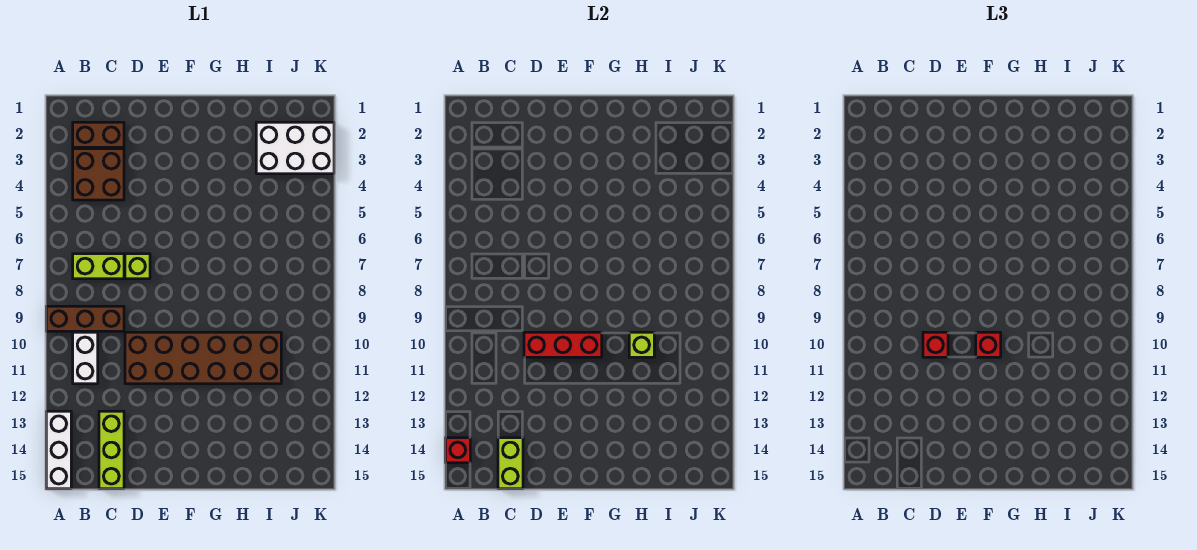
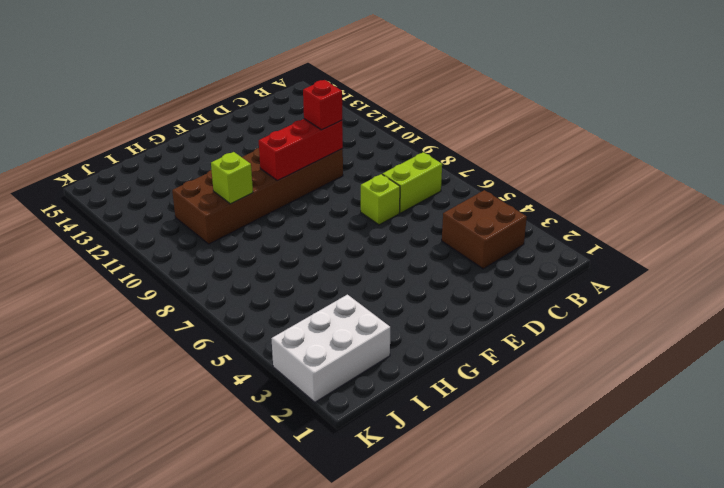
none -> brown 1x3 brick [46,306,124,331]
none -> white 1x3 brick [46,411,71,489]
none -> brown 1x2 brick [73,122,124,147]

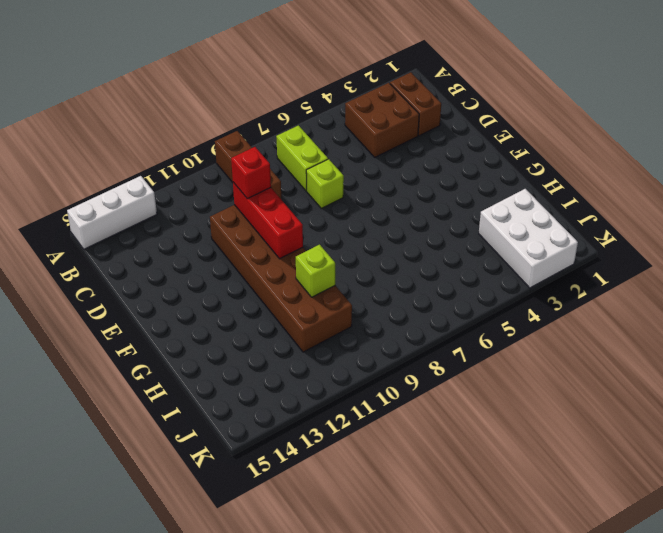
none -> white 1x2 brick [73,332,98,384]
none -> lime 1x3 brick [99,411,124,489]
none -> red 1x1 brick [445,438,470,463]

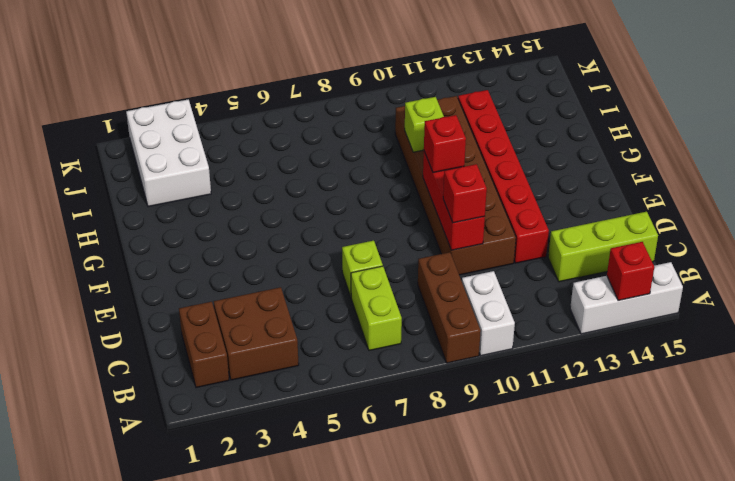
white 1x2 brick [462,271,515,356] -> white 1x2 brick turned to [73,332,98,384]
red 1x6 brick [458,90,549,263] -> none
none -> lime 1x2 brick [498,438,523,489]

